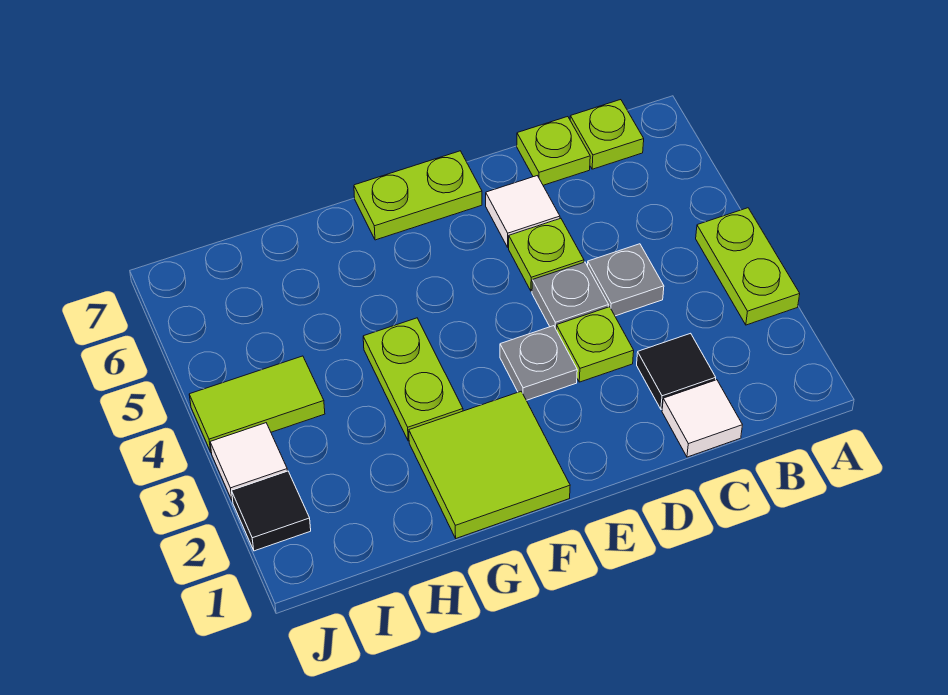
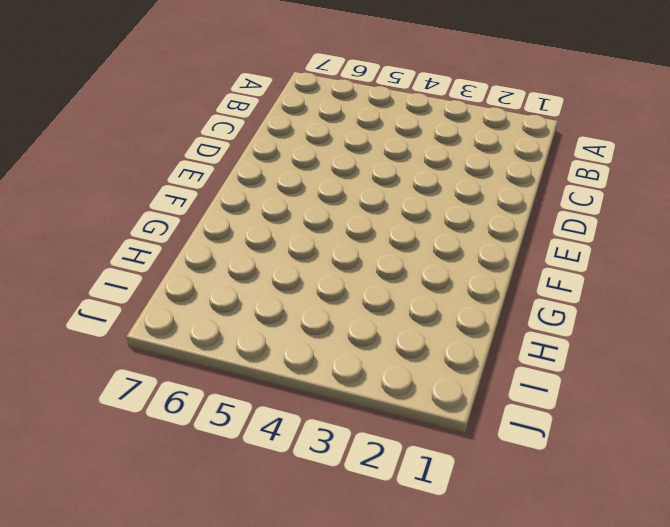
none -> lime 1x2 plate [696,208,800,325]
none -> lime 1x1 plate [570,100,644,169]
none -> white 1x1 tile [662,380,742,457]

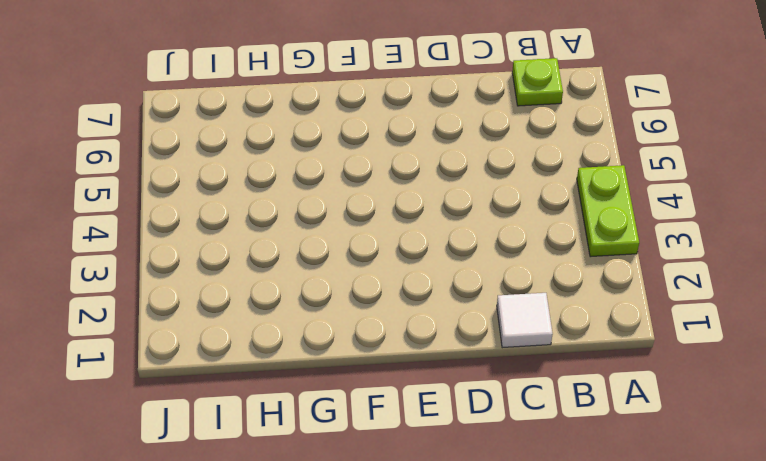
none -> black 1x1 tile [637,333,716,409]
none -> grey 1x1 plate [588,244,664,316]
none -> lime 1x1 plate [517,117,590,185]

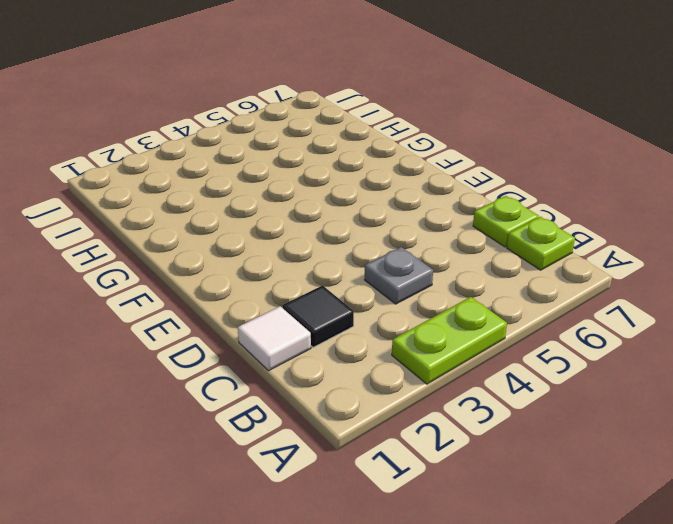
none -> lime 1x1 plate [556,307,634,382]
none -> grey 1x1 plate [532,262,608,329]
none -> lime 1x1 plate [509,218,584,291]

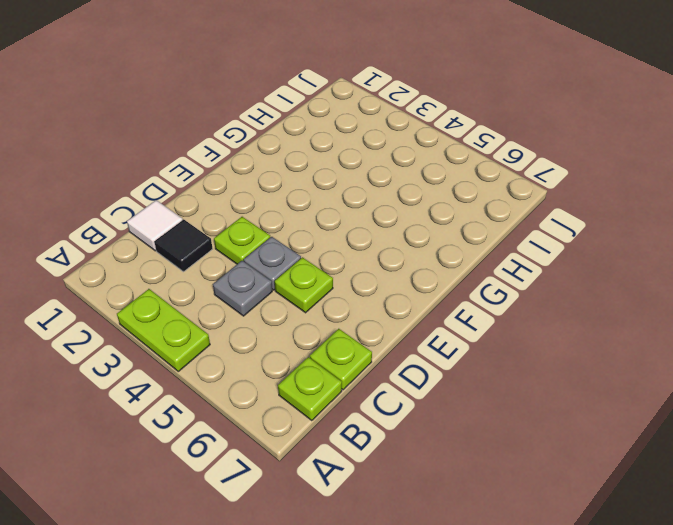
none -> white 1x1 tile [486,176,560,247]
none -> grey 1x1 plate [500,326,577,400]
none -> lime 1x2 plate [354,151,482,240]

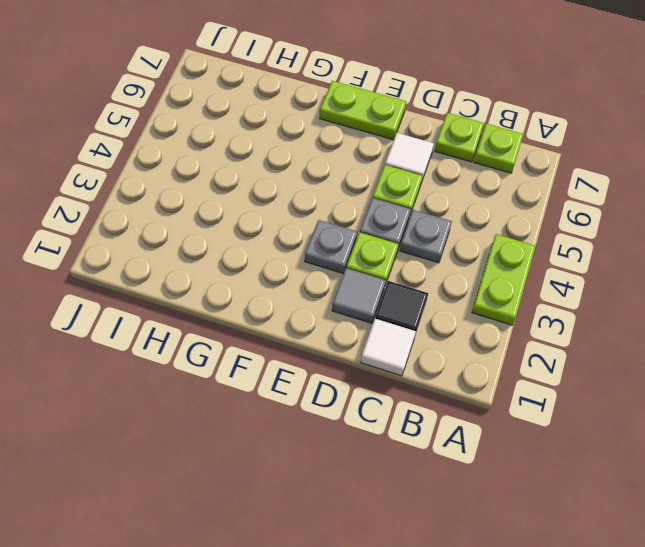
grey 1x1 tile [332,268,386,323] -> none
none -> lime 2x2 tile [409,391,570,538]
none -> lime 1x2 plate [363,318,463,441]
none -> lime 1x2 tile [189,356,325,452]

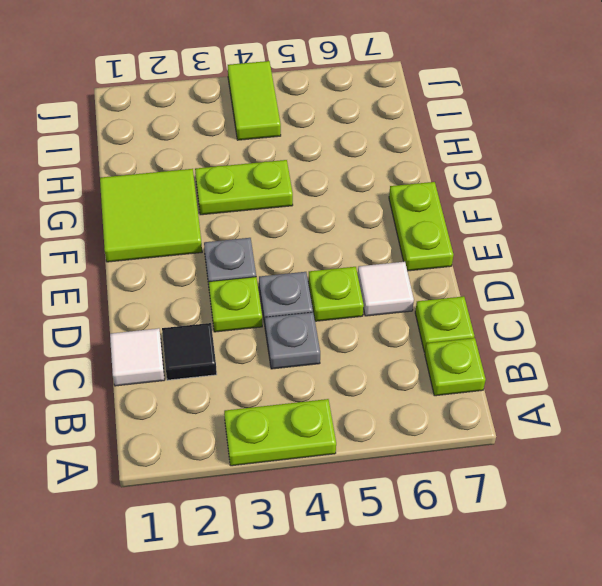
none -> black 1x1 tile [232,471,311,551]
none -> white 1x1 tile [210,423,287,501]

